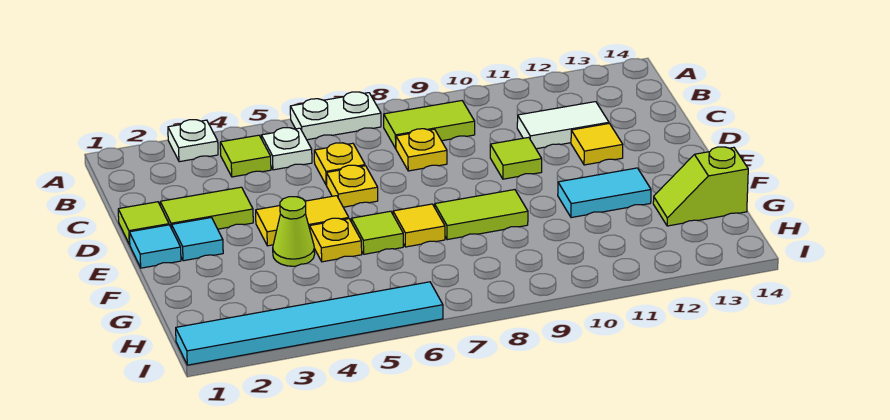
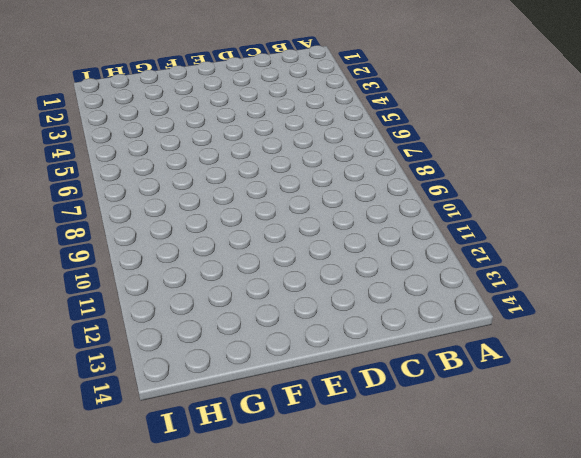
none -> white 1x1 plate [168,120,218,162]
none -> white 1x2 plate [290,92,381,140]
none -> lime 1x1 tile [220,135,271,177]

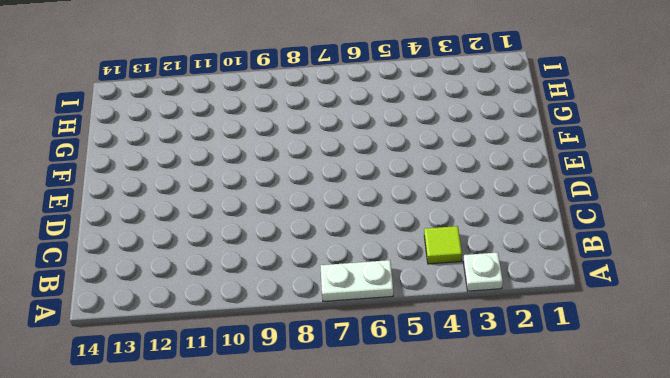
none -> white 1x1 plate [261,128,312,170]
none -> lime 1x2 tile [384,101,475,148]
none -> yellow 1x1 plate [314,143,365,185]

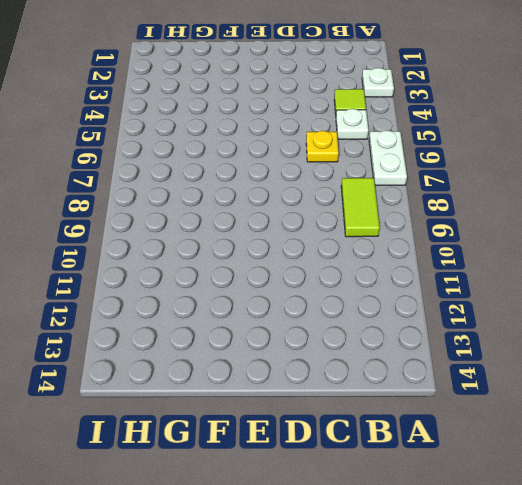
none -> yellow 1x1 plate [396,129,447,171]
none -> white 1x2 tile [517,102,609,149]
none -> lime 1x1 tile [118,202,169,245]

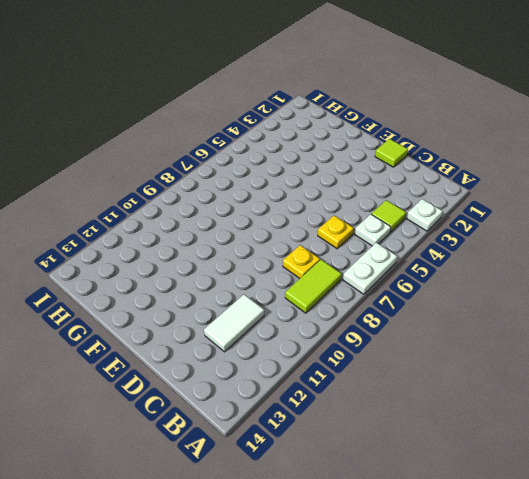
none -> lime 1x2 tile [160,187,253,229]
none -> yellow 1x1 plate [327,165,378,207]
none -> lime 1x1 tile [490,137,542,179]

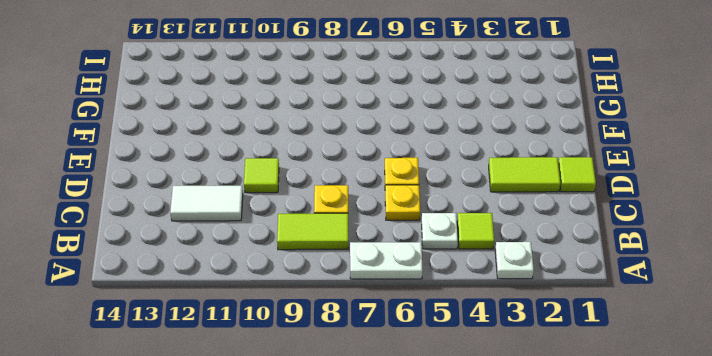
none -> yellow 1x1 tile [571,123,623,165]
none -> cyan 1x1 tile [129,225,181,268]
none -> cyan 1x1 tile [172,218,223,261]

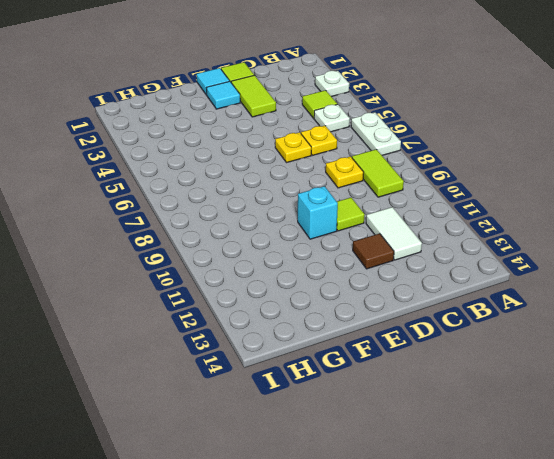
brown 1x1 tile [353,233,394,269] -> yellow 1x1 tile [571,123,623,165]
cyan 1x1 brick [298,186,338,239] -> none
none -> yellow 1x2 tile [256,196,349,246]
none -> lime 1x1 cone [273,197,315,266]
none -> yellow 1x1 plate [310,218,362,262]

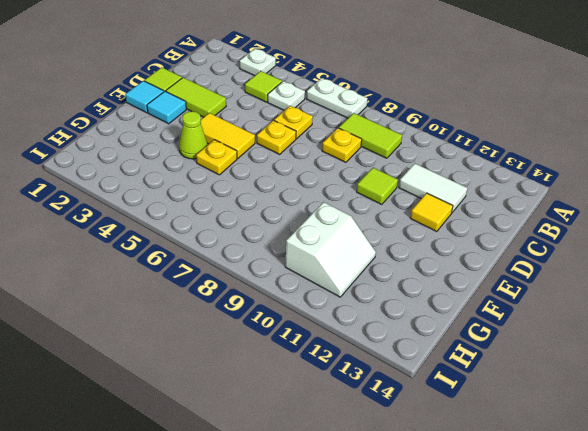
white 2x2 slope [285,202,376,297] -> none
none -> lime 1x1 tile [351,211,403,254]
none -> yellow 1x1 tile [393,204,445,247]
none -> lime 1x2 tile [435,190,528,240]

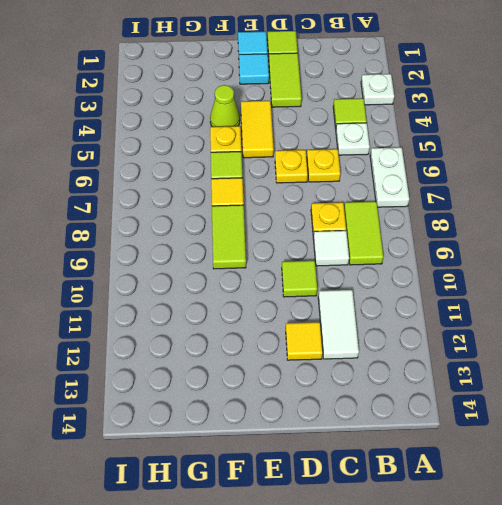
white 1x1 tile [313,231,349,266] -> none
none -> cyan 1x2 tile [558,168,651,218]
none -> lime 1x2 slope [653,147,748,226]
none -> cyan 1x6 tile [176,282,443,365]

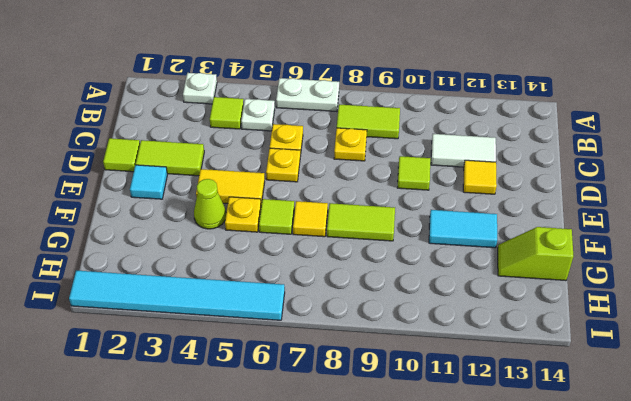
none -> cyan 1x1 tile [129,225,181,268]

